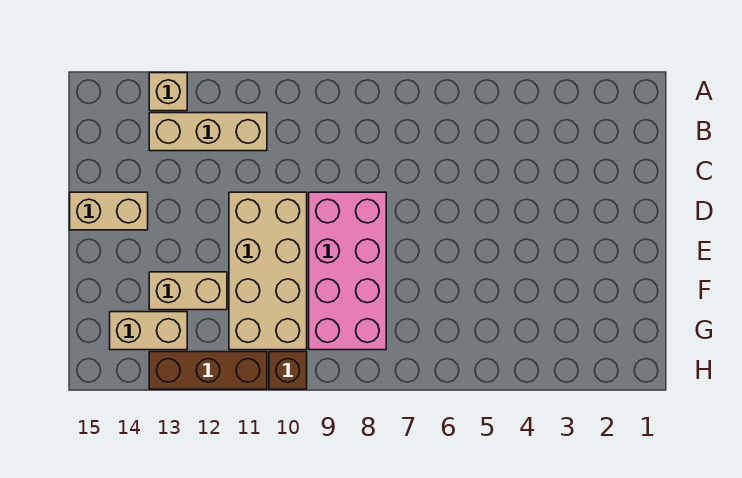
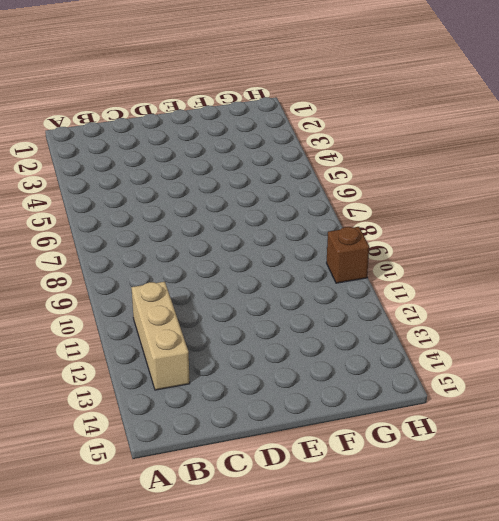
none -> tan 1x1 brick [149,73,187,111]
none -> pink 2x4 brick [309,192,386,350]

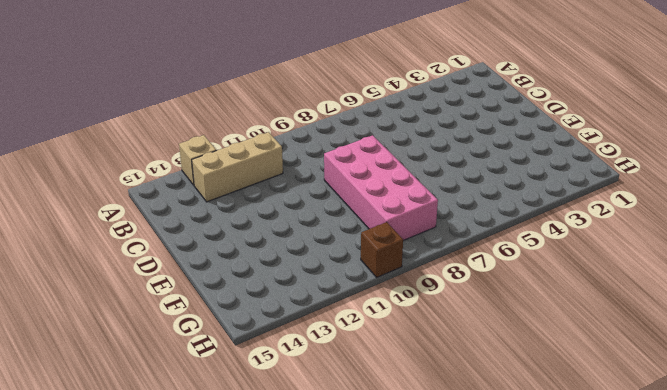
none -> tan 2x4 brick [229,192,307,350]
none -> tan 1x2 brick [70,192,148,230]

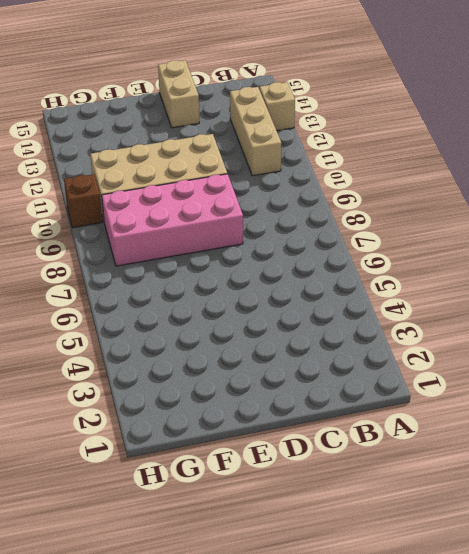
none -> tan 1x2 brick [149,272,227,310]
none -> tan 1x2 brick [110,312,187,350]

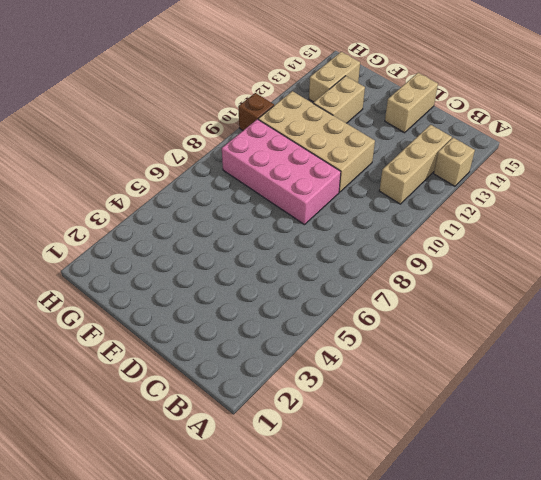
none -> brown 1x3 brick [149,352,267,389]

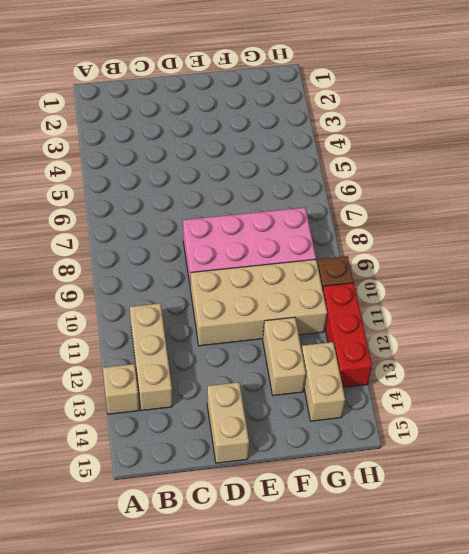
red 1x3 brick [323,283,372,388] -> brown 1x3 brick [149,352,267,389]

